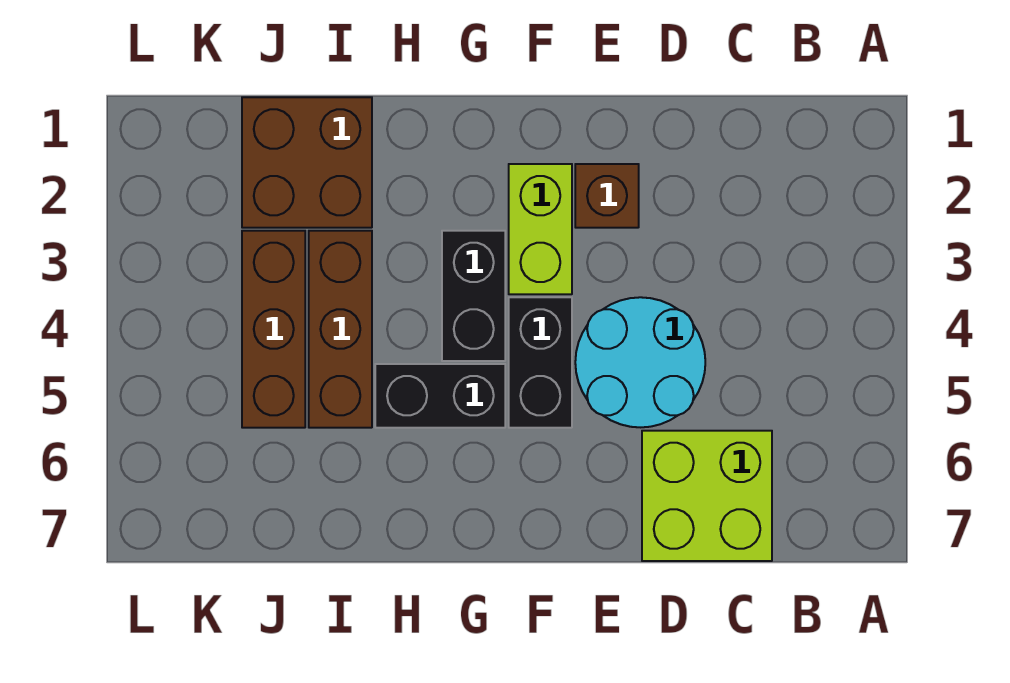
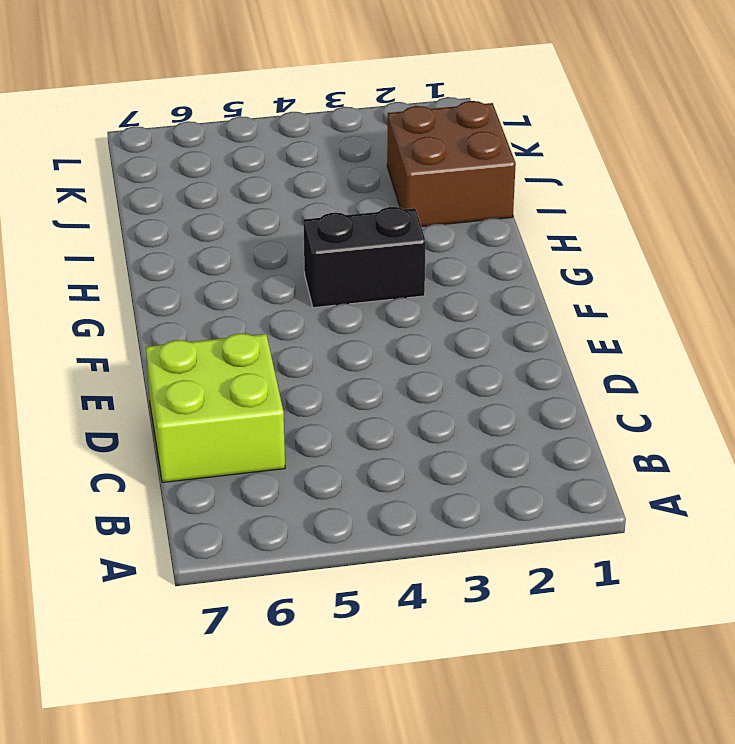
none -> cyan 2x2 round brick [575,297,705,427]
none -> brown 1x1 brick [575,164,639,228]

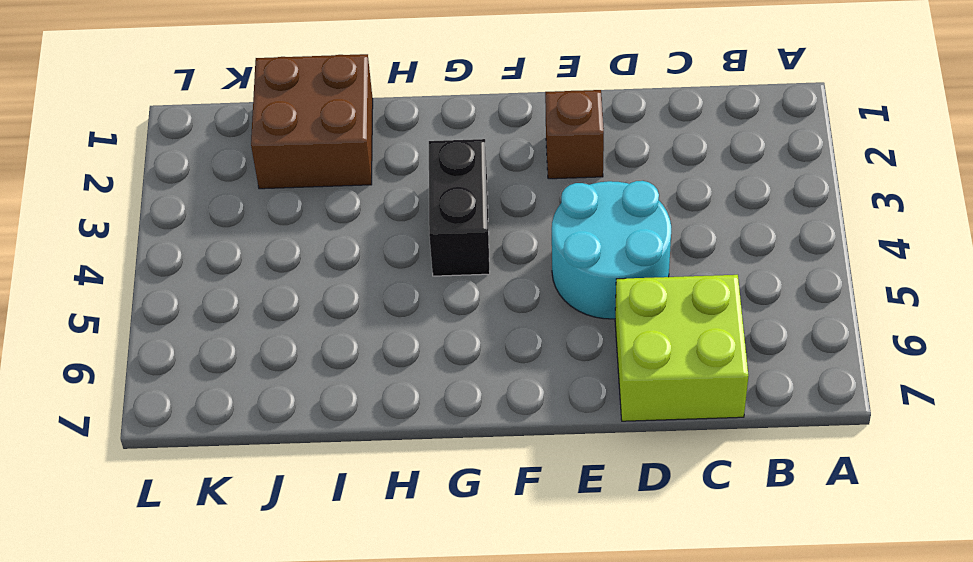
none -> lime 1x2 brick [509,164,572,294]
none -> black 1x2 brick [509,297,572,428]

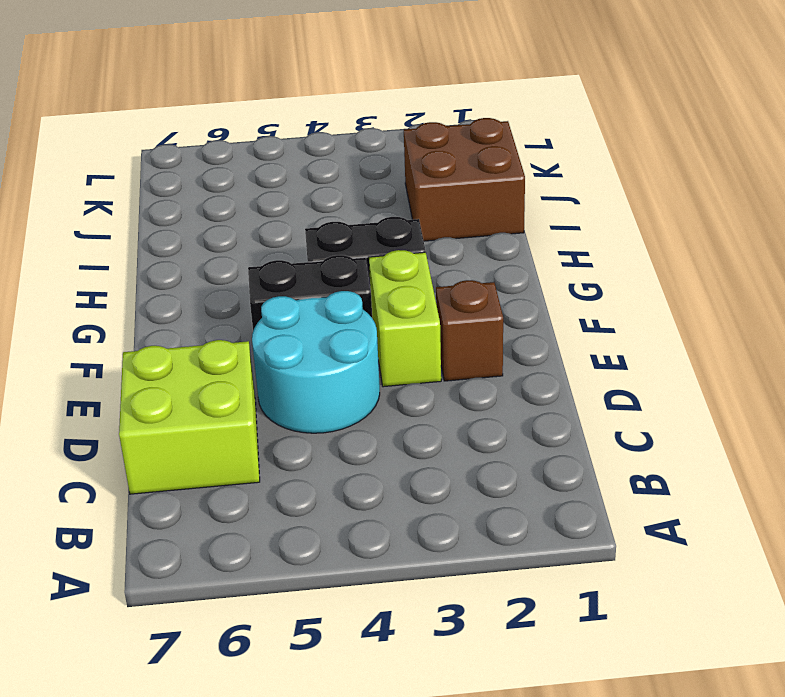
lime 1x2 brick [369,250,441,387] -> lime 1x2 brick turned to [509,164,572,294]
none -> black 1x2 brick [375,364,505,428]
none -> brown 1x3 brick [309,231,372,428]

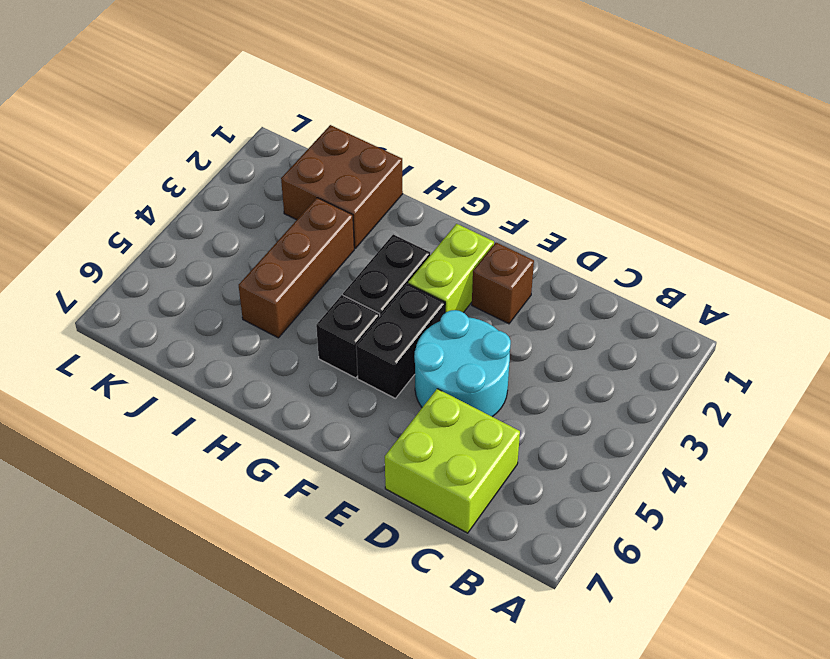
black 1x1 brick [316,295,380,378] -> black 1x2 brick [375,364,505,428]
none -> brown 1x3 brick [242,231,305,428]

